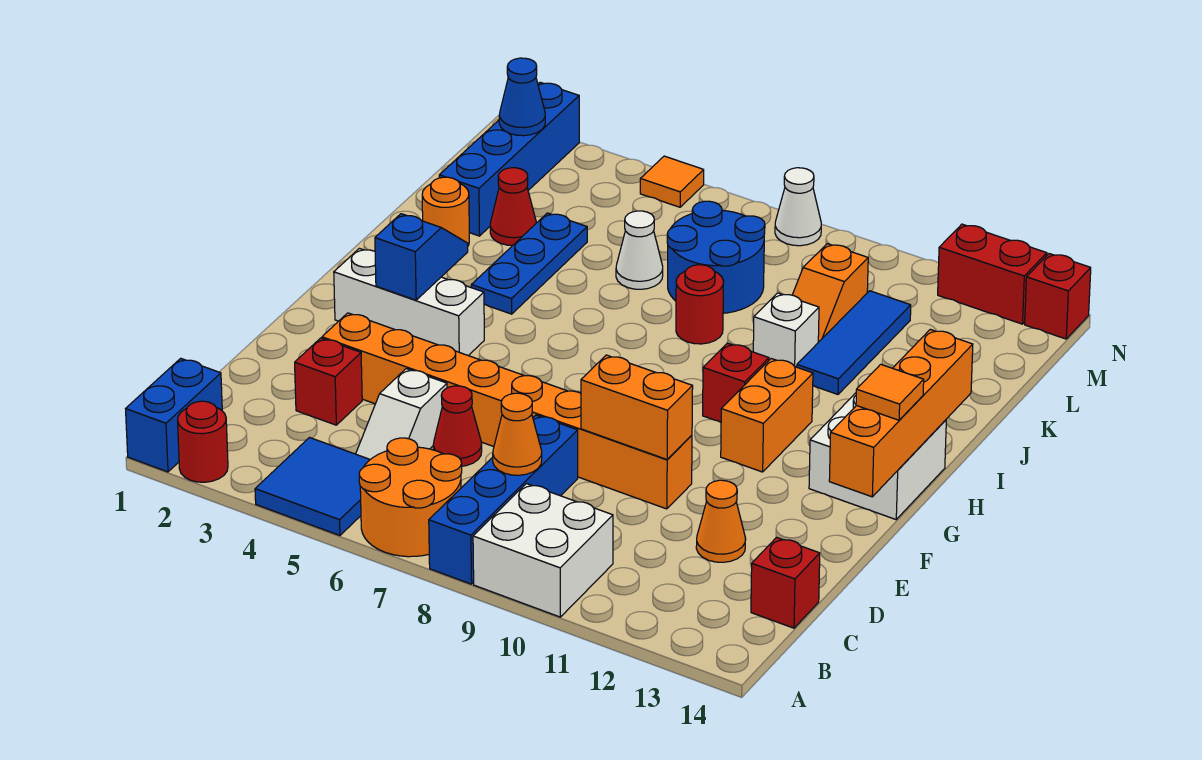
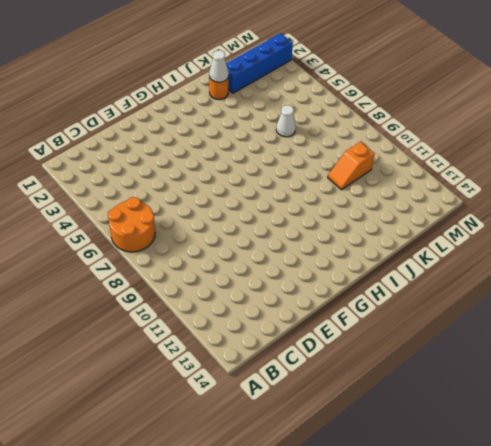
white 1x1 cone [209,50,229,82] -> white 1x1 cone moved to [775,168,821,246]
none -> blue 1x2 brick [126,358,222,472]
none -> red 1x1 round brick [178,401,228,482]
none -> blue 2x2 tile [255,438,370,536]
none -> blue 1x4 brick [429,415,578,584]

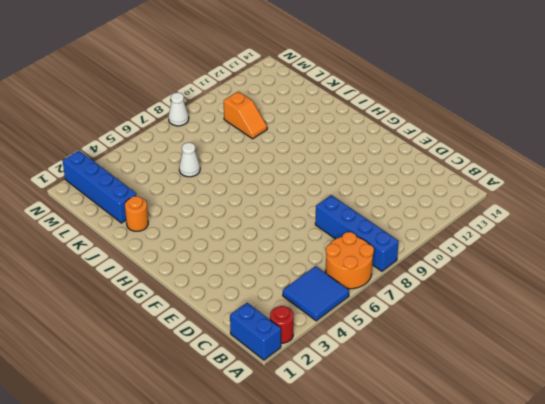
none -> white 2x2 brick [473,484,613,617]
none -> white 1x2 slope [356,369,447,460]
none -> red 1x1 brick [751,537,820,628]
none -> red 1x1 brick [295,338,362,425]

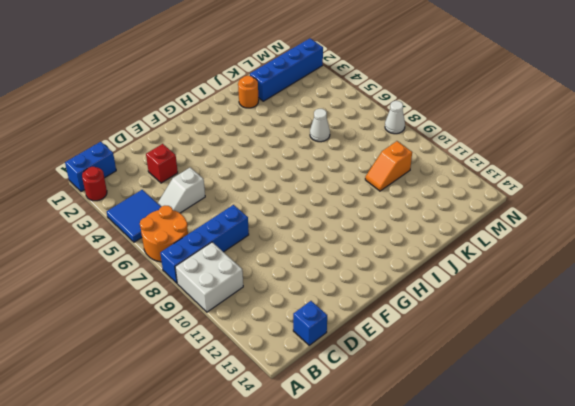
blue 1x1 brick [293,301,327,345] -> red 1x1 brick [751,537,820,628]
none -> red 1x1 cone [433,386,482,466]
none -> orange 1x1 cone [696,480,746,562]
none -> orange 1x8 brick [322,313,692,509]
none -> white 1x3 brick [334,248,484,356]

